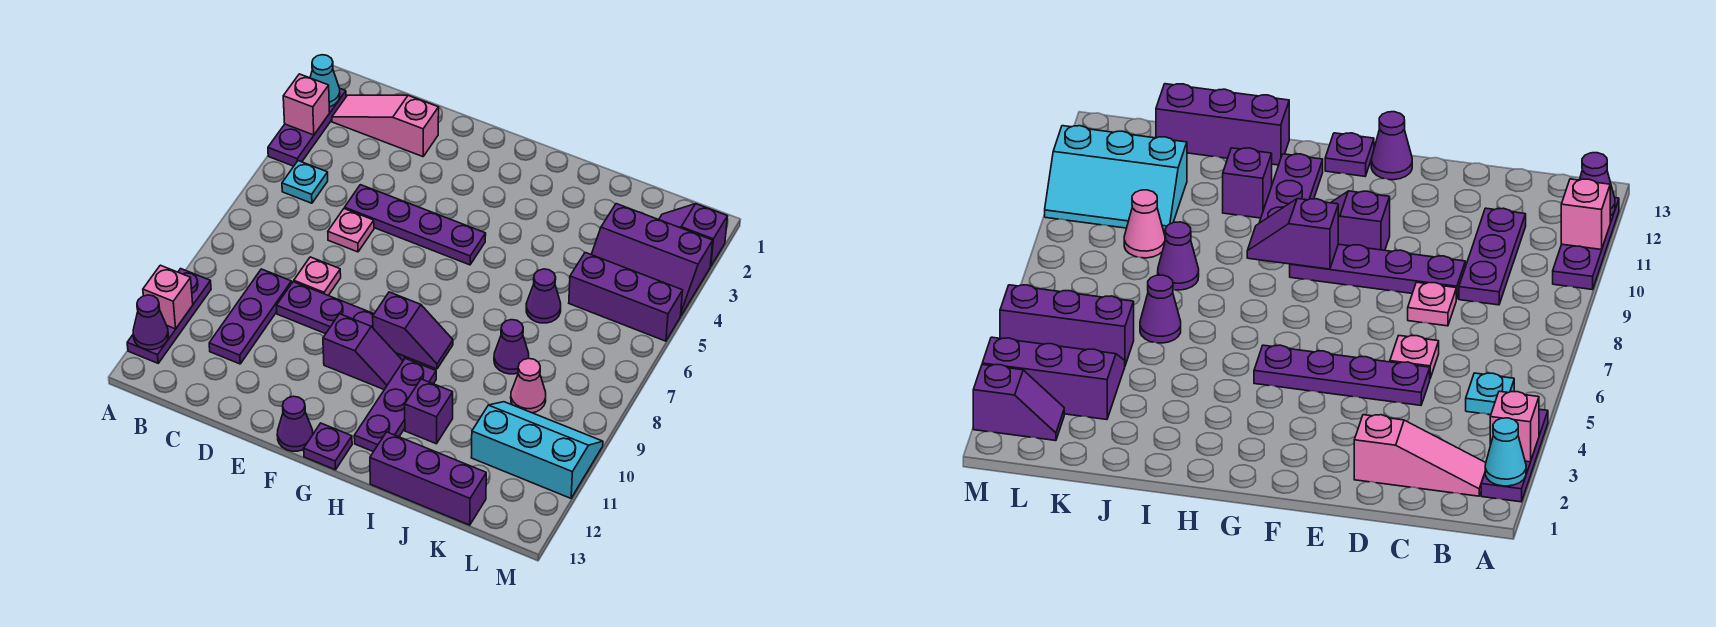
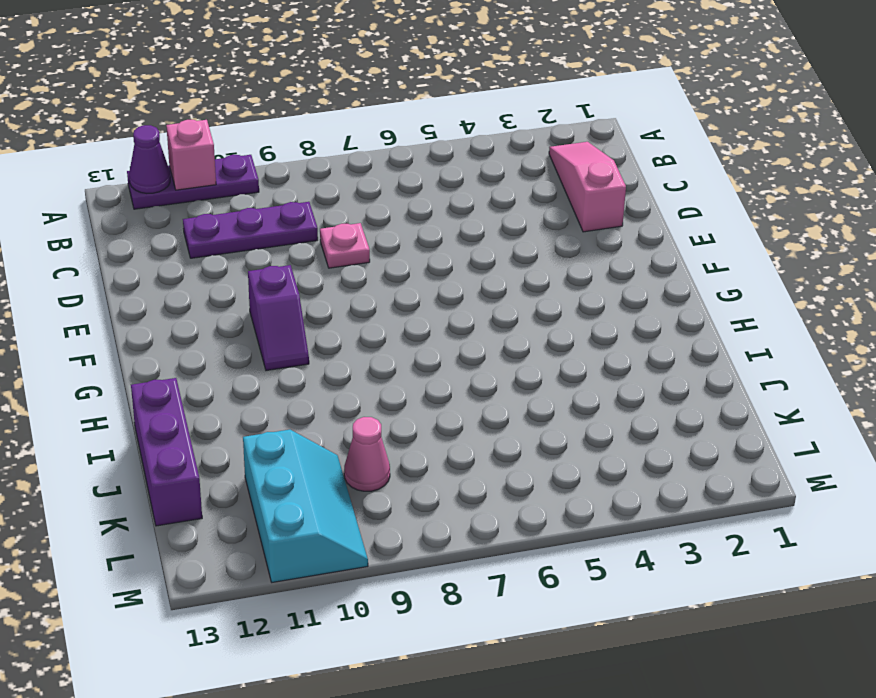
none -> purple 1x3 plate [268,89,346,166]
none -> cyan 1x1 plate [282,161,328,203]
none -> purple 1x4 plate [345,185,486,265]

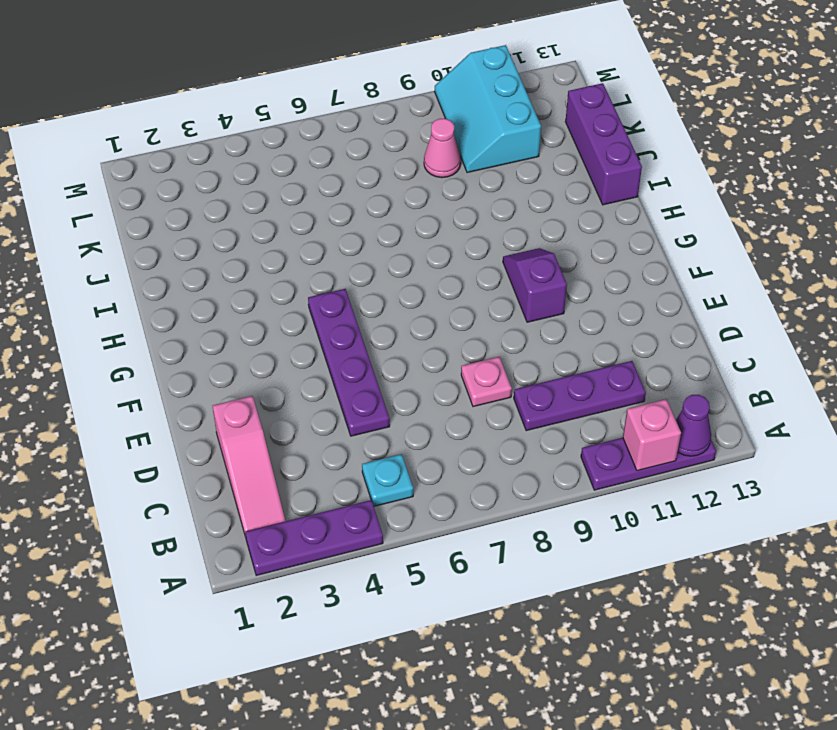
none -> pink 1x1 plate [328,209,374,252]
none -> purple 1x4 plate [277,282,409,361]
none -> purple 1x1 cone [277,396,313,451]

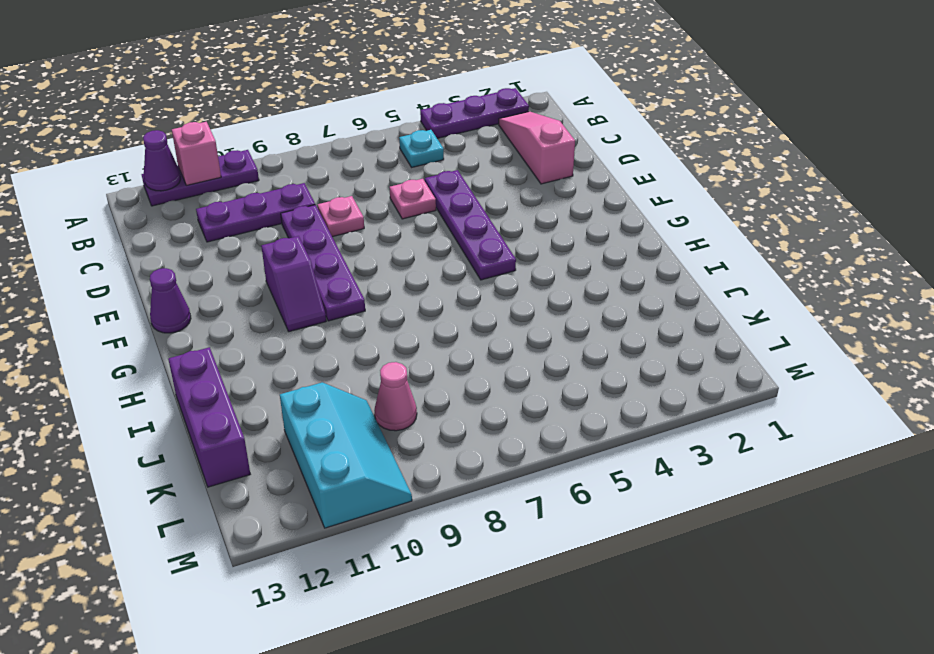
none -> purple 1x1 plate [304,423,352,470]
none -> purple 1x3 plate [354,358,436,452]
none -> purple 1x1 brick [405,379,453,444]

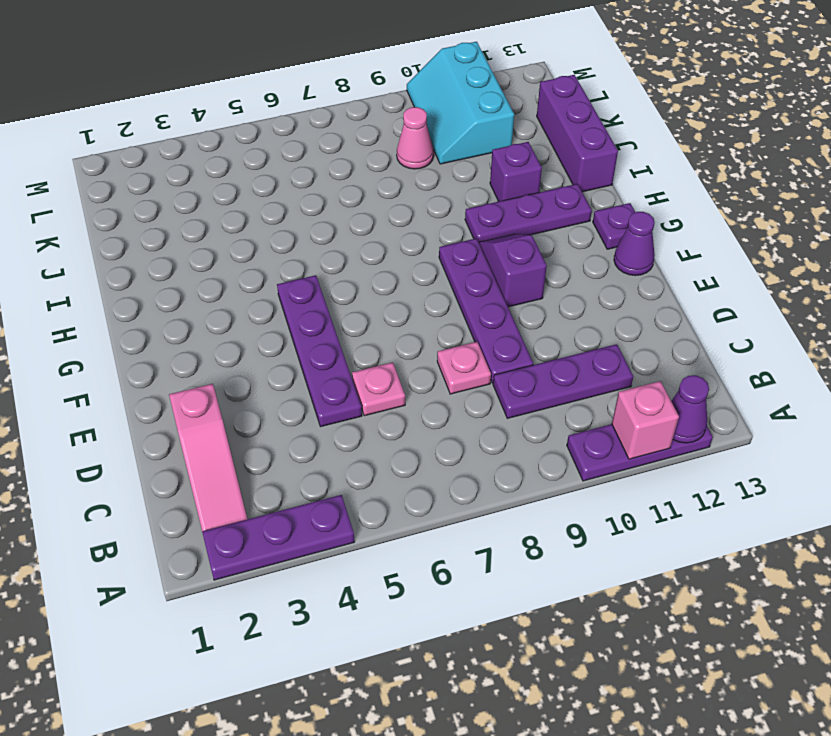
none -> cyan 1x1 plate [282,161,328,203]
none -> purple 1x1 cone [526,269,561,323]
none -> purple 1x1 cone [494,320,529,374]

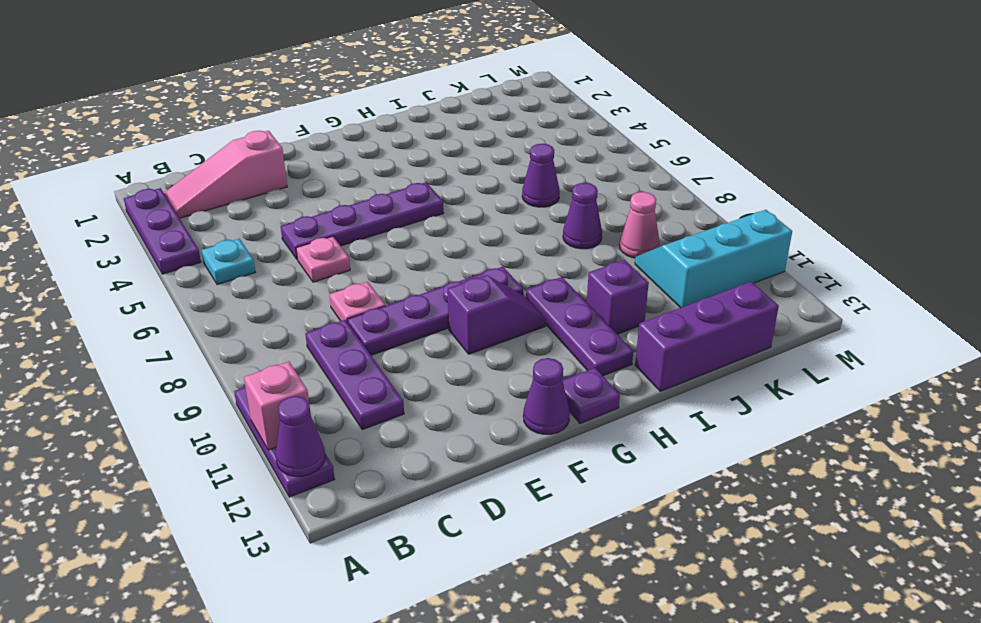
none -> purple 2x3 slope [591,204,713,315]
none -> purple 1x3 brick [569,253,683,341]
none -> purple 1x2 slope [659,204,728,266]

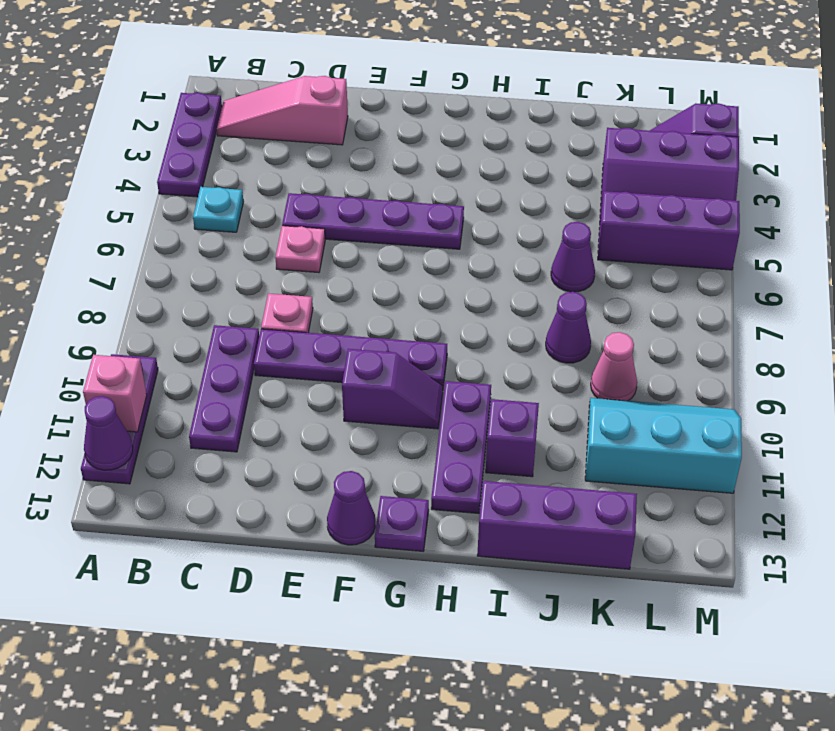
none -> cyan 1x1 cone [310,55,340,107]
none -> pink 1x1 brick [283,74,330,135]
none -> purple 1x2 slope [373,292,453,369]

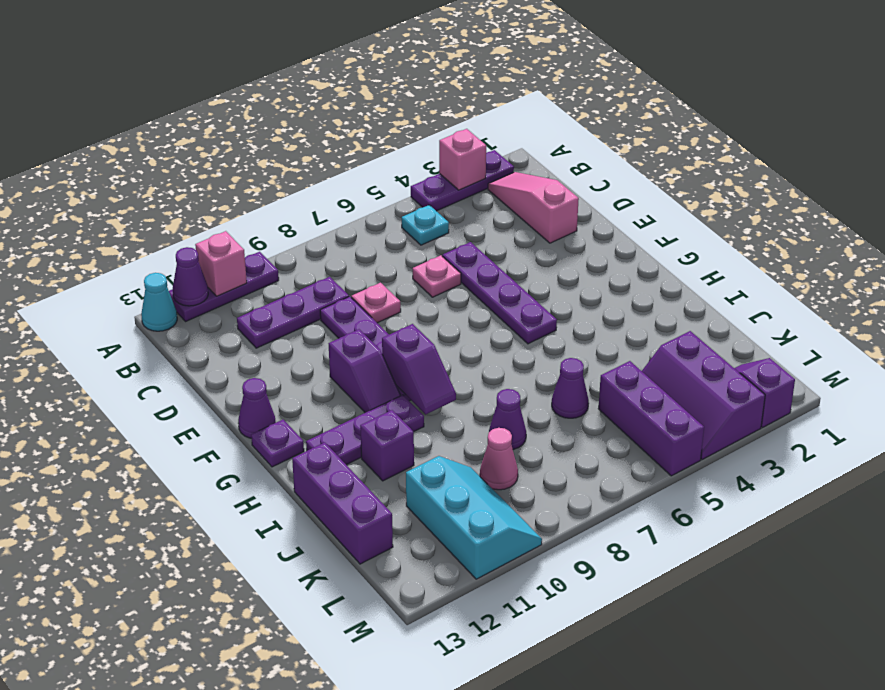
cyan 1x1 cone [141,273,177,331] -> cyan 1x1 cone moved to [310,55,340,107]

